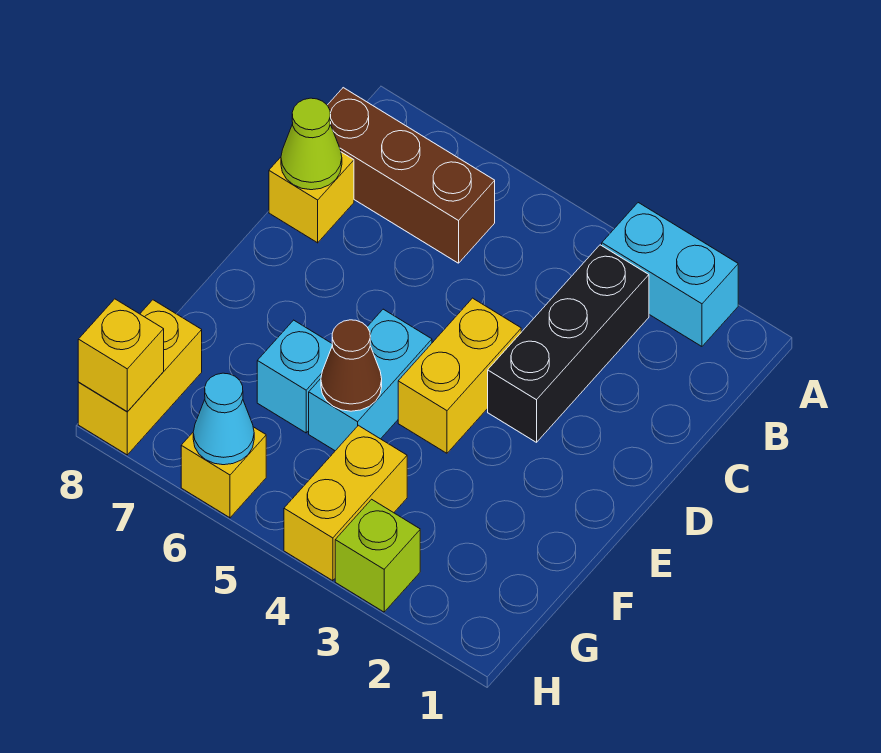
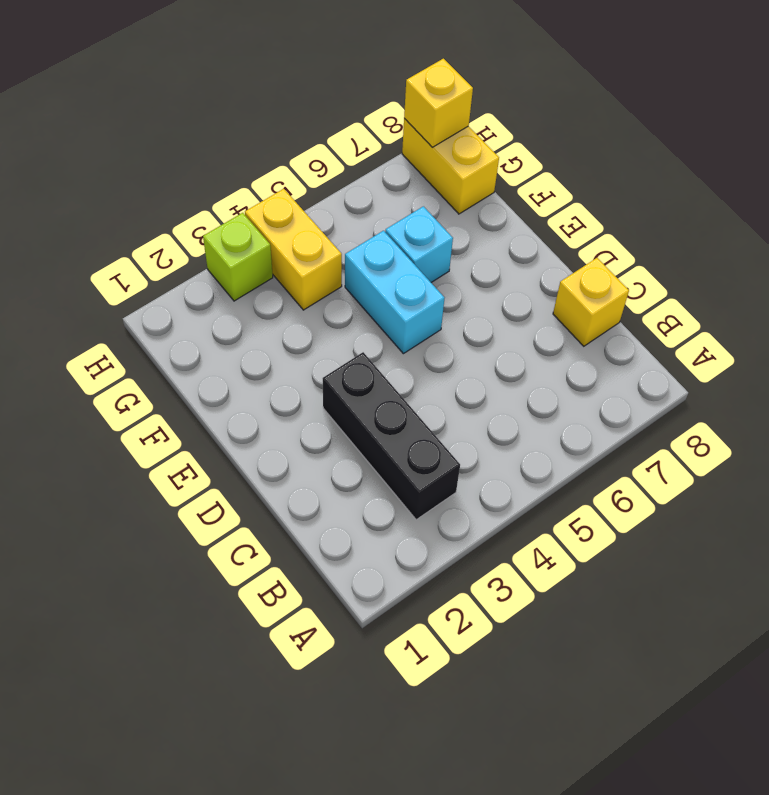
none -> cyan 1x2 brick [602,203,738,346]
none -> brown 1x3 brick [327,88,495,263]
none -> yellow 1x2 brick [398,298,521,453]

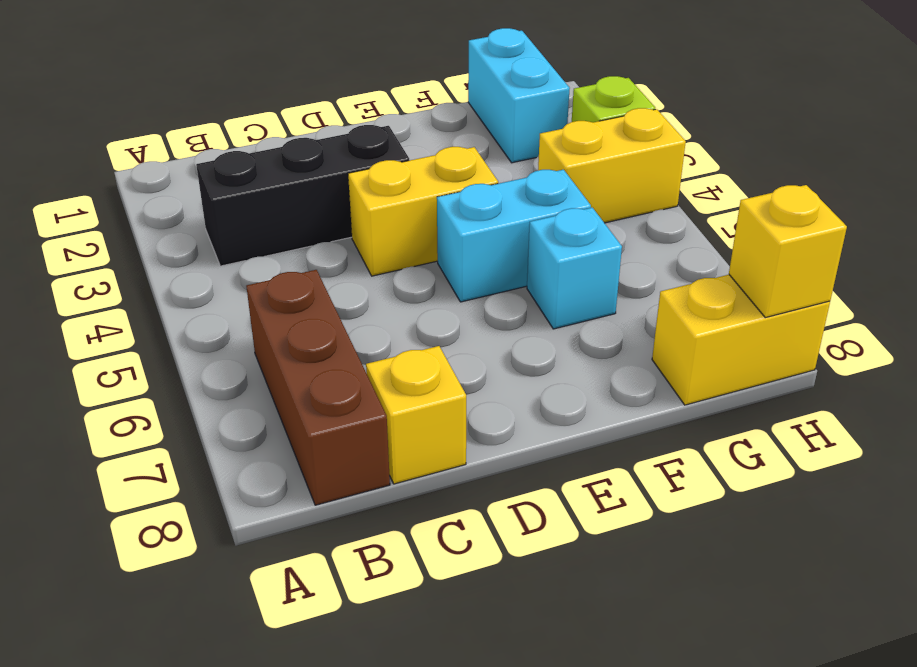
cyan 1x2 brick [468,28,570,163] -> cyan 1x2 brick moved to [602,203,738,346]
none -> yellow 1x1 brick [181,427,266,518]
none -> lime 1x1 cone [281,98,342,190]
none -> brown 1x1 cone [321,320,382,411]

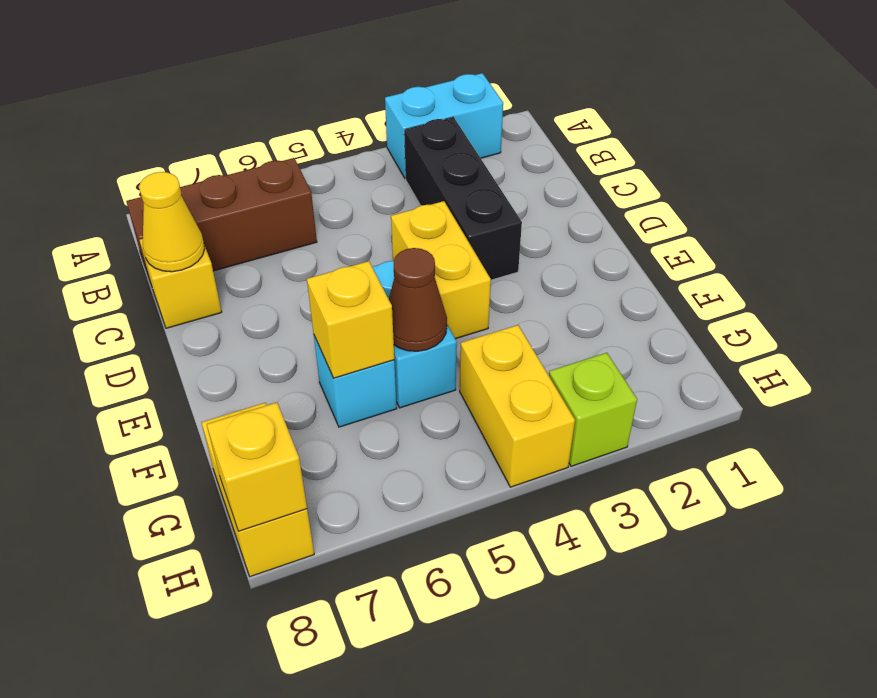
yellow 1x1 cone [139,172,205,272] -> lime 1x1 cone [281,98,342,190]
yellow 1x1 brick [307,261,394,378] -> yellow 1x1 brick moved to [181,427,266,518]
none -> cyan 1x1 cone [193,373,254,465]

